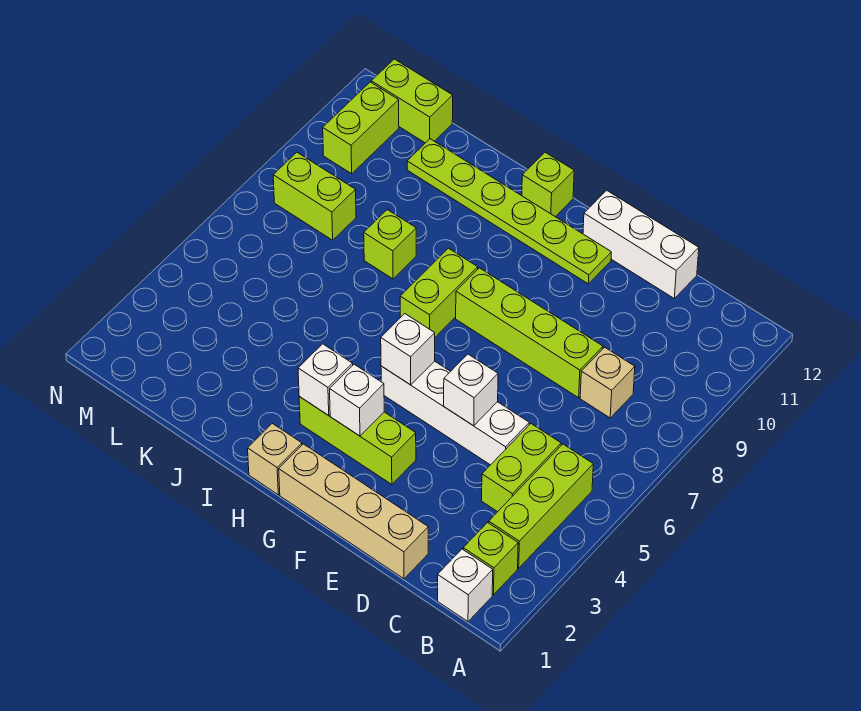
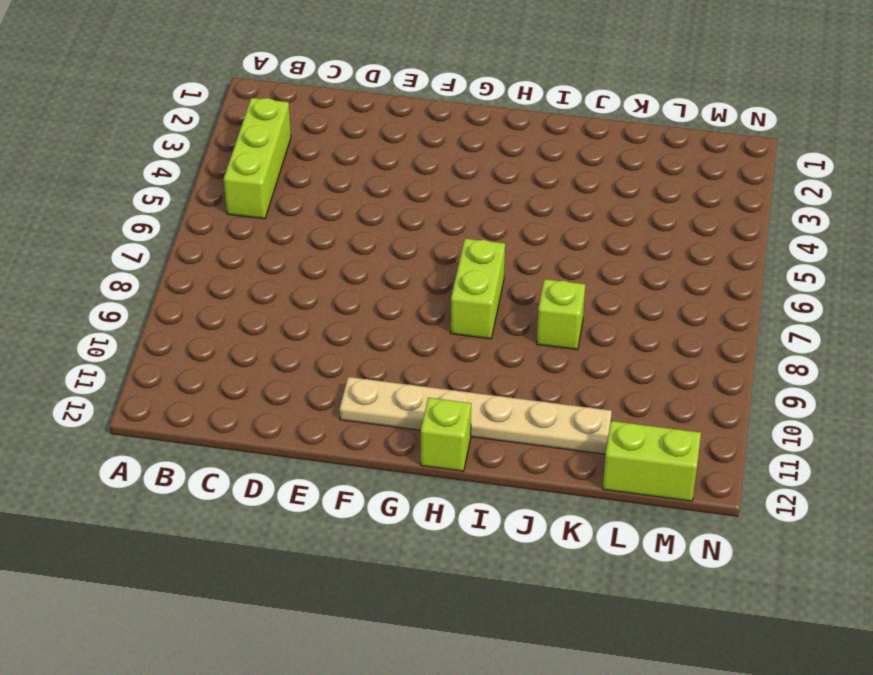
tan 1x6 plate [340,377,612,454] -> lime 1x6 plate [407,139,611,284]
none -> white 1x1 brick [438,549,493,621]
none -> lime 1x1 brick [463,523,518,595]
none -> lime 1x2 brick [482,424,561,512]

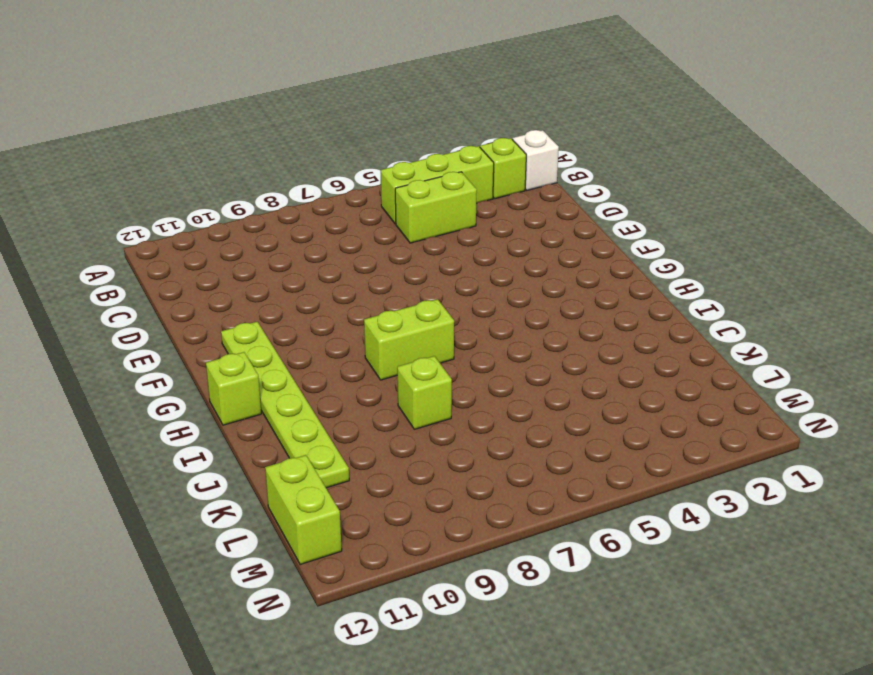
none -> tan 1x1 brick [580,347,635,418]
none -> tan 1x4 brick [279,444,428,579]
none -> white 1x4 brick [381,361,529,465]

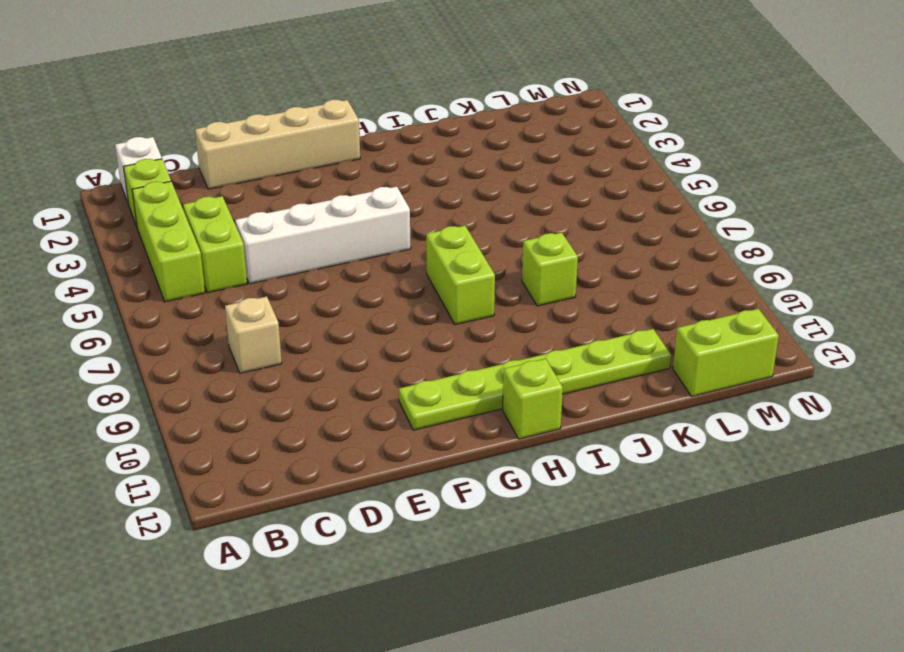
none -> lime 1x4 brick [456,268,603,398]
none -> white 1x3 brick [583,190,699,298]
none -> lime 1x3 brick [299,397,416,484]

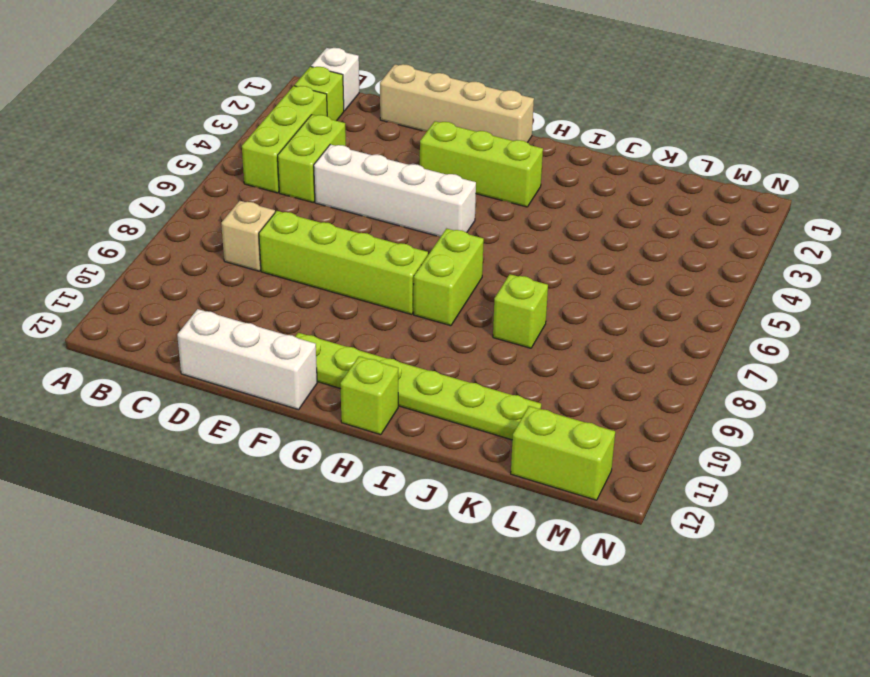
none -> tan 1x1 brick [248,423,302,495]
none -> lime 1x2 brick [273,152,356,240]
none -> lime 1x2 brick [323,82,399,174]

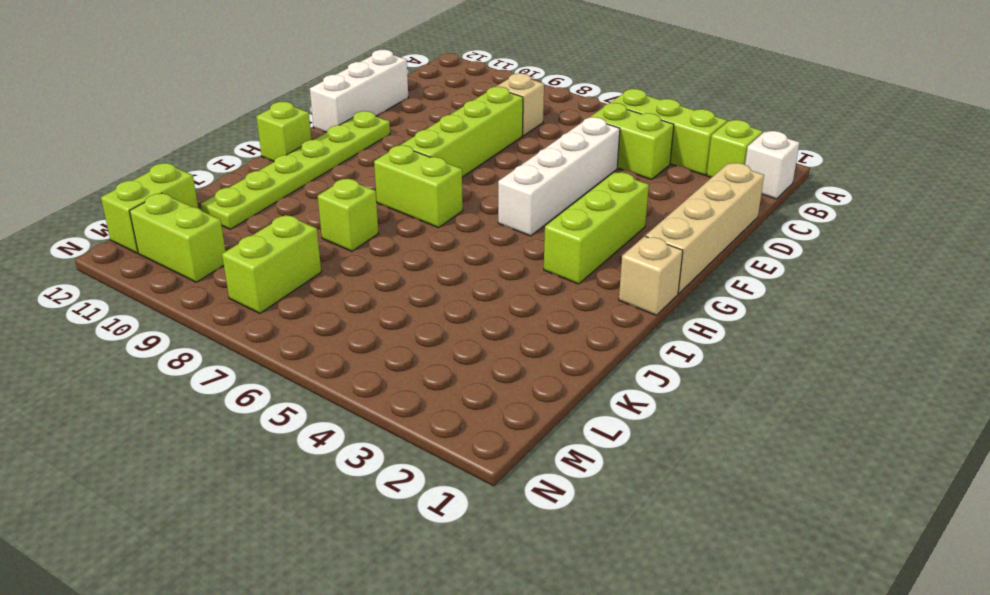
none -> white 1x1 brick [444,354,498,426]
none -> white 1x1 brick [330,364,384,436]
none -> white 1x1 brick [381,314,435,385]

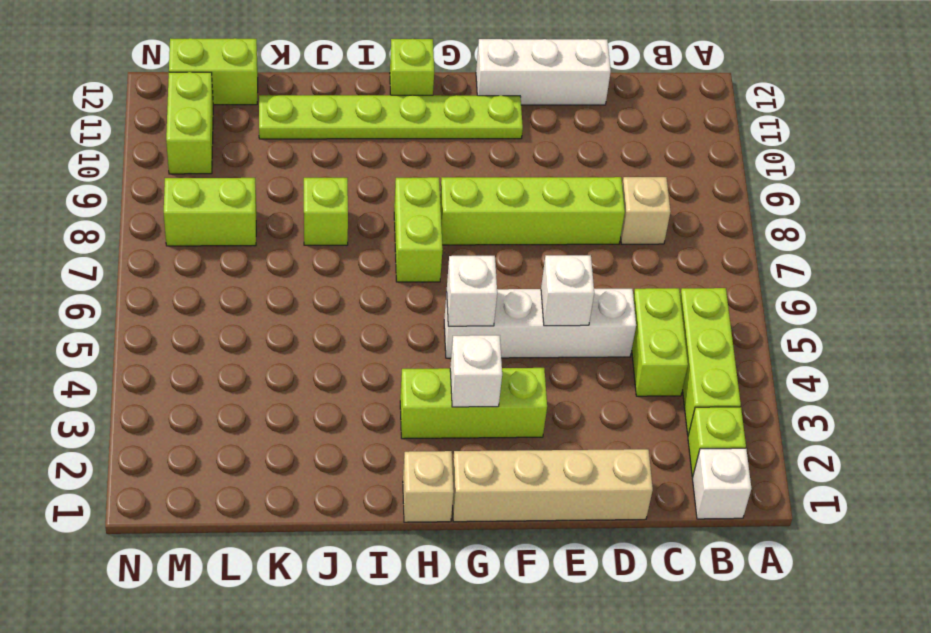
none -> white 1x1 brick [298,344,353,415]

